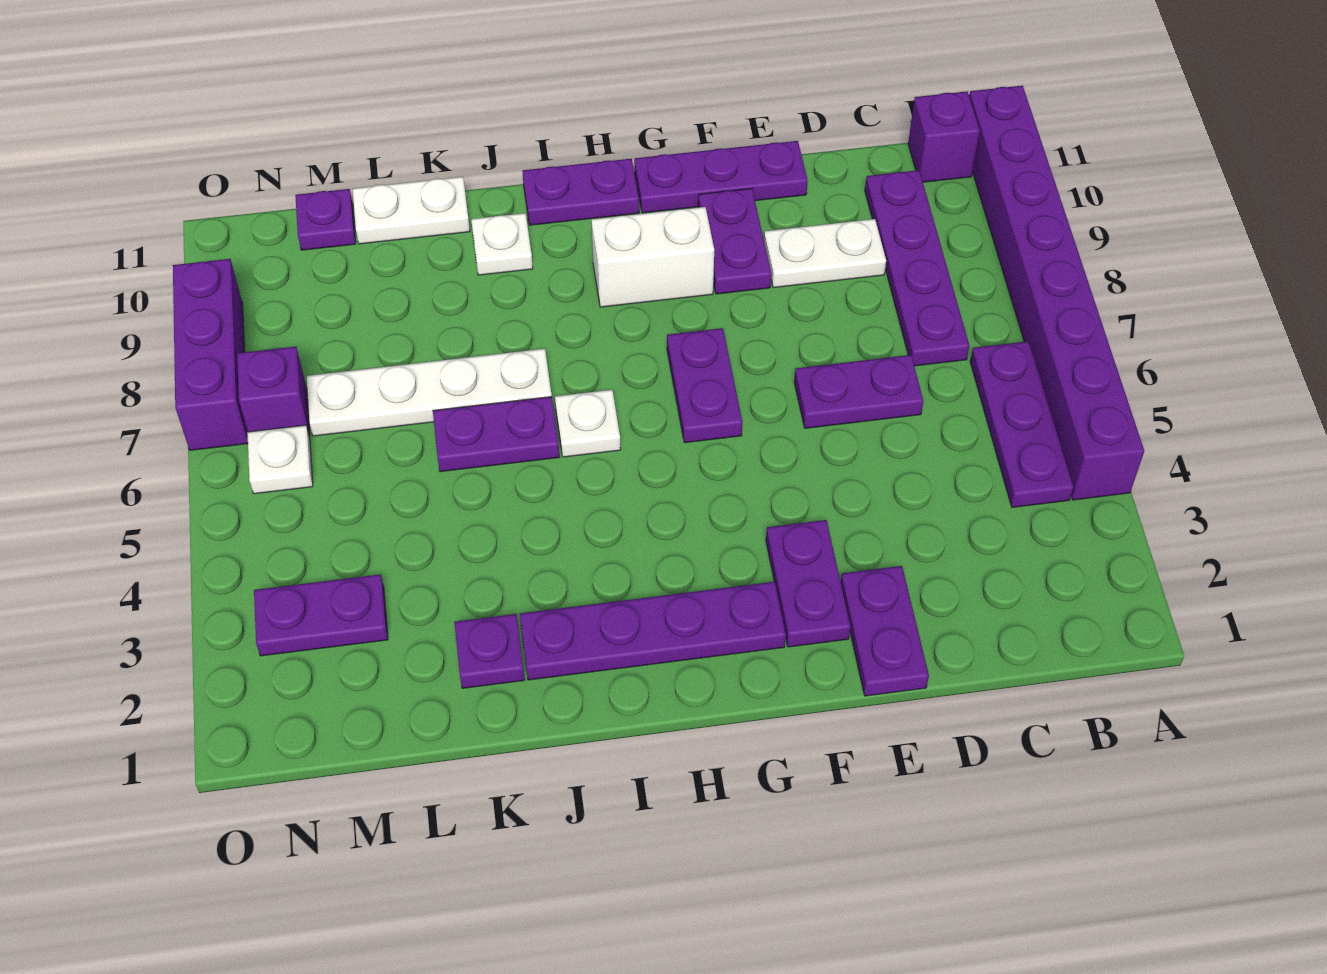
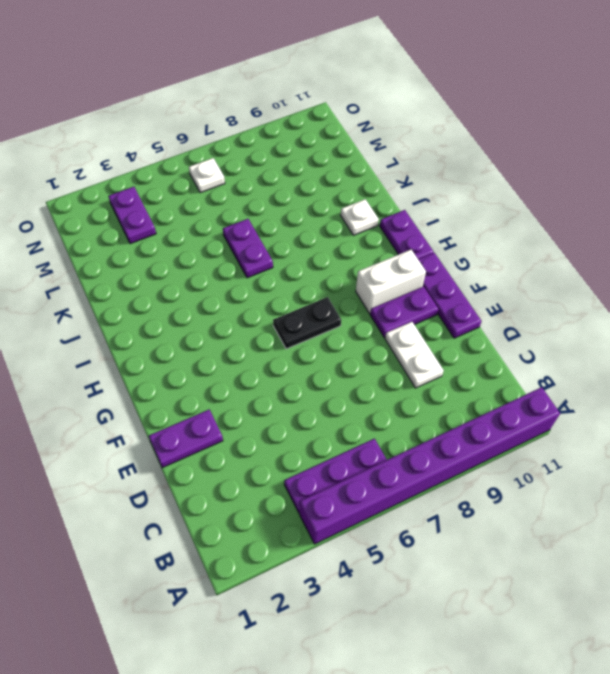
black 1x2 plate [273,297,341,349] -> purple 1x2 plate [667,328,742,443]
white 1x2 brick [356,250,426,314] -> white 1x2 brick turned to [591,207,714,307]
none -> purple 1x1 brick [908,92,980,182]
none -> purple 1x4 plate [865,170,969,366]
none -> purple 1x2 plate [794,355,923,428]

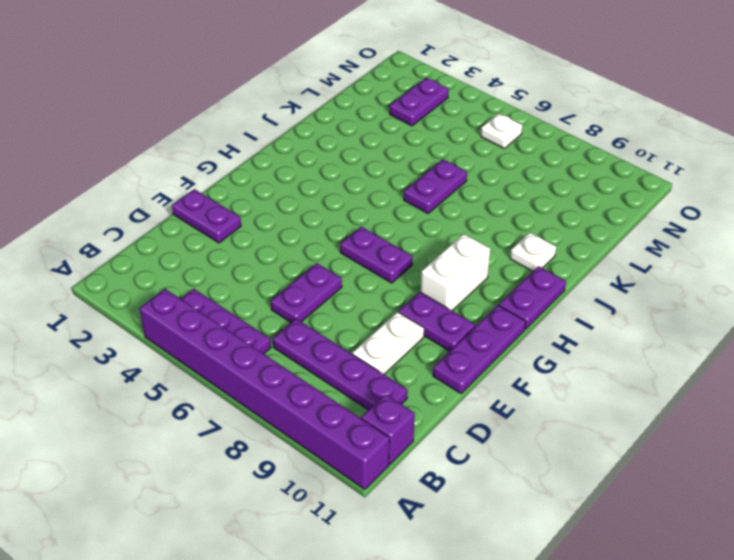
none -> purple 1x2 plate [766,520,850,647]
none -> purple 1x4 plate [520,582,786,680]
none -> white 1x1 plate [555,390,621,457]

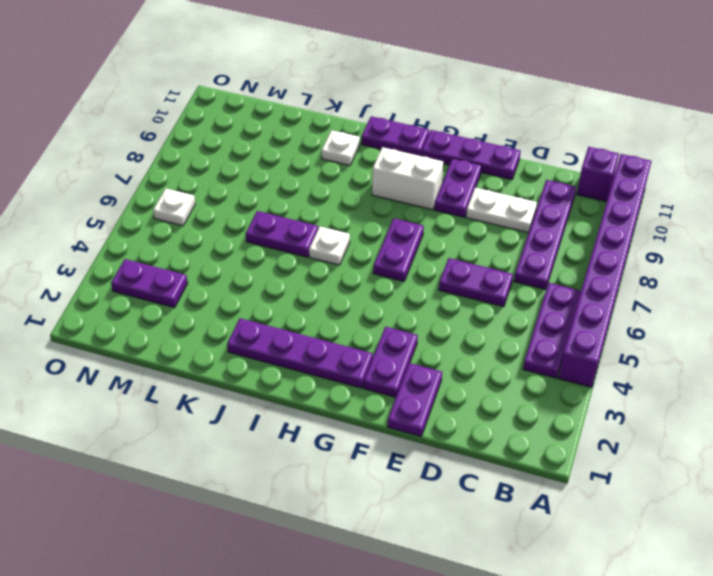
none -> white 1x4 plate [307,349,552,436]
none -> purple 1x1 plate [454,614,525,688]
none -> white 1x2 plate [353,177,470,244]

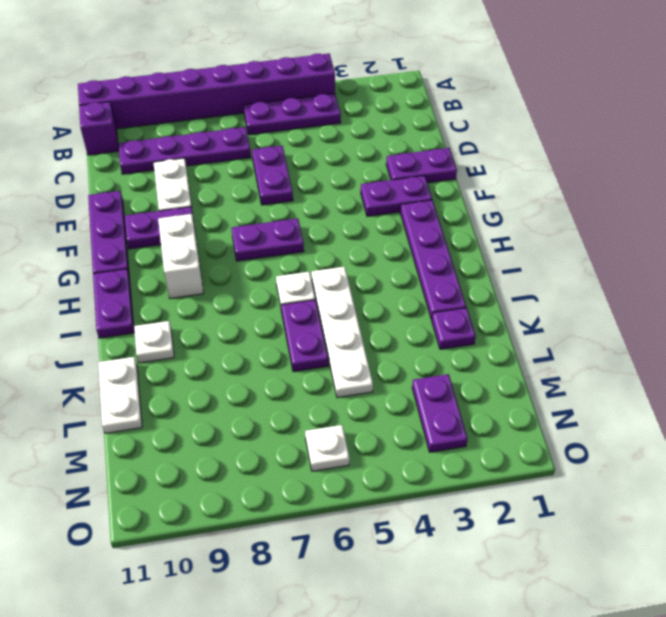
white 1x4 plate [311,267,373,398] -> white 1x4 plate moved to [307,349,552,436]
none -> purple 1x1 plate [295,189,356,250]
none -> purple 1x1 brick [237,347,310,436]
none -> purple 1x3 brick [173,259,248,450]

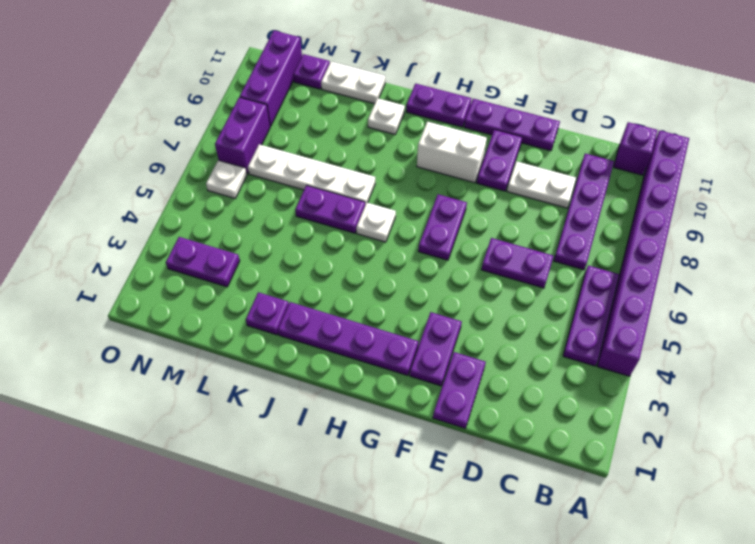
purple 1x2 brick [215,97,270,174] -> purple 1x1 brick [237,347,310,436]
purple 1x3 brick [240,31,302,126] -> purple 1x3 brick moved to [173,259,248,450]

